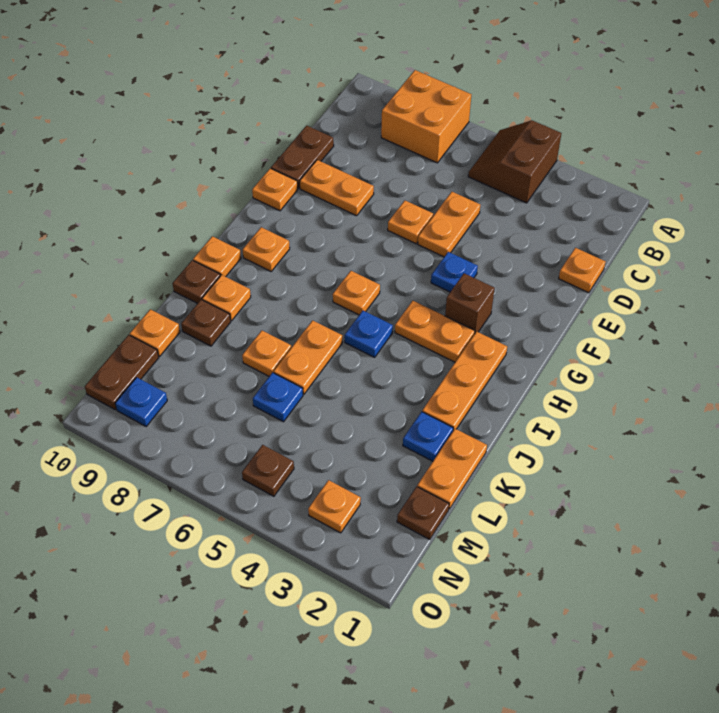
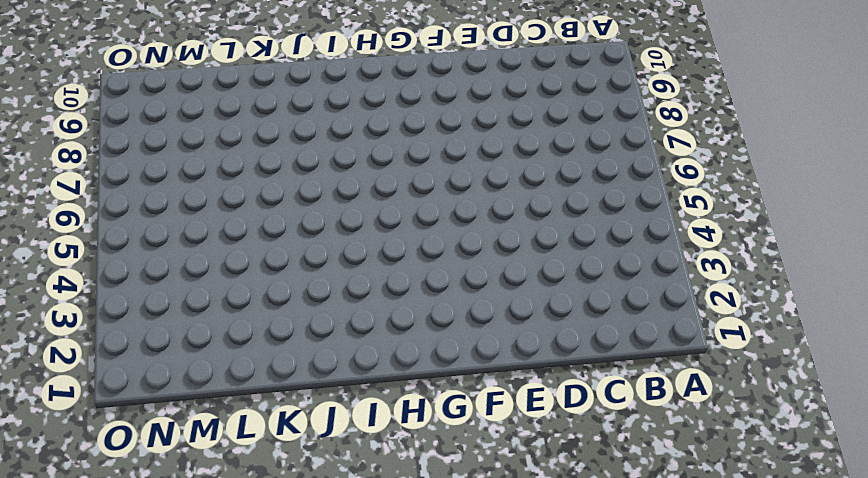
none -> brown 2x2 slope [468,120,561,203]
none -> orange 2x2 brick [381,70,471,163]
none -> orange 1x1 plate [559,248,606,293]
none -> orange 1x2 plate [418,192,480,257]

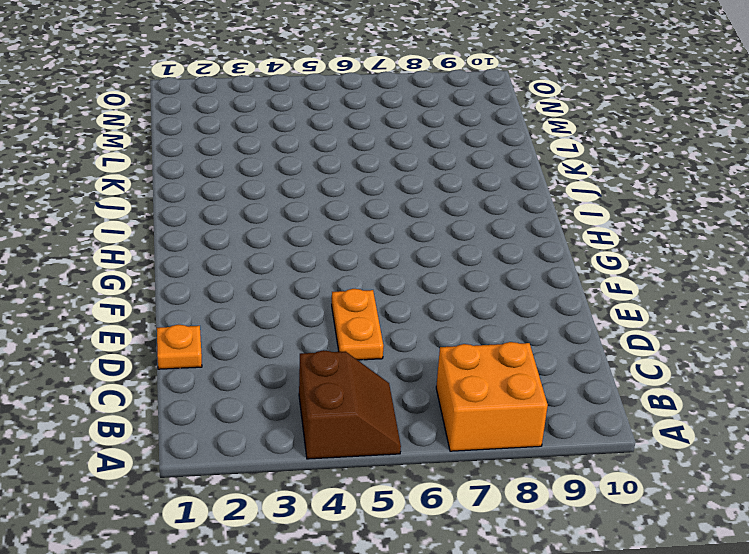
none -> brown 1x2 plate [271,125,334,188]
none -> orange 1x1 plate [388,201,433,244]
none -> orange 1x2 plate [300,160,374,216]
none -> blue 1x1 plate [431,252,478,292]

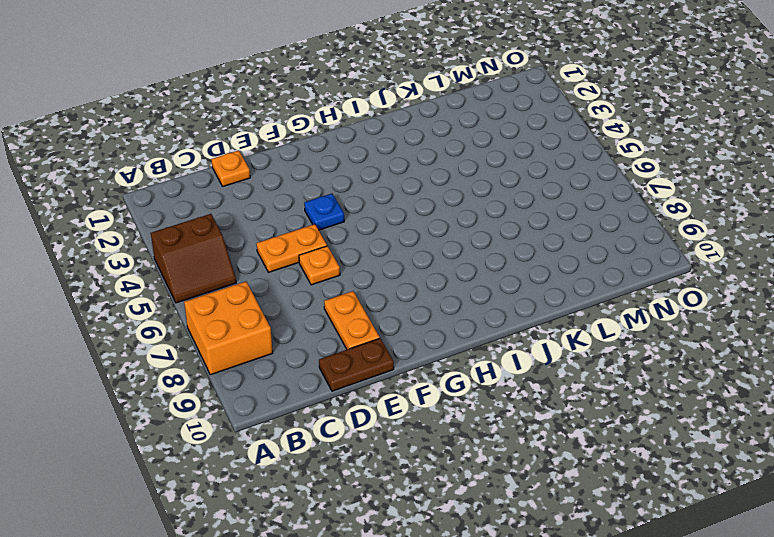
none -> orange 1x1 plate [252,168,298,211]
none -> brown 1x1 brick [445,273,495,333]
none -> orange 1x3 plate [422,331,507,431]
none -> orange 1x2 plate [395,301,475,362]

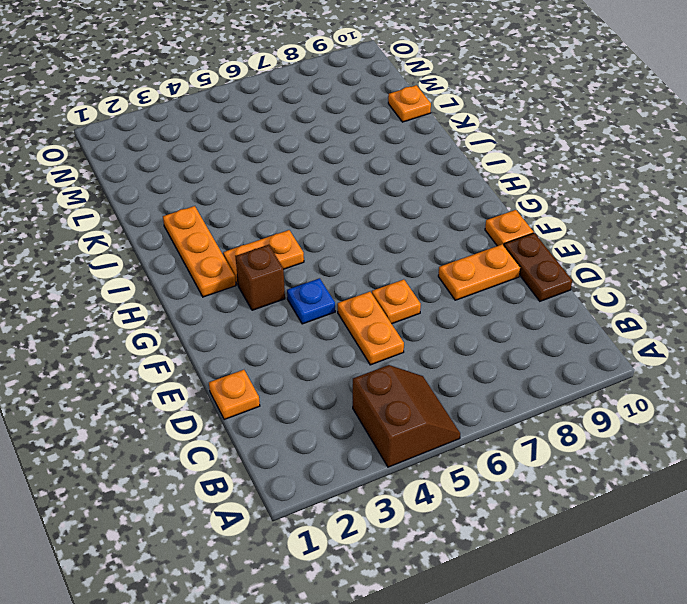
none -> orange 2x2 brick [381,70,471,163]
none -> orange 1x1 plate [333,271,380,315]
none -> orange 1x1 plate [243,227,290,271]
none -> blue 1x1 plate [345,311,393,357]

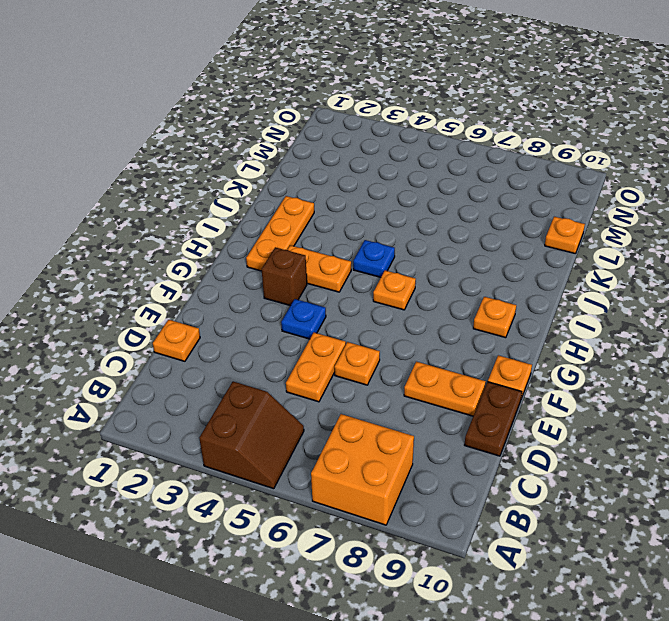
none -> orange 1x1 plate [193,236,241,277]
none -> orange 1x2 plate [273,320,342,394]
none -> orange 1x1 plate [202,275,251,321]
none -> brown 1x1 plate [172,260,220,304]

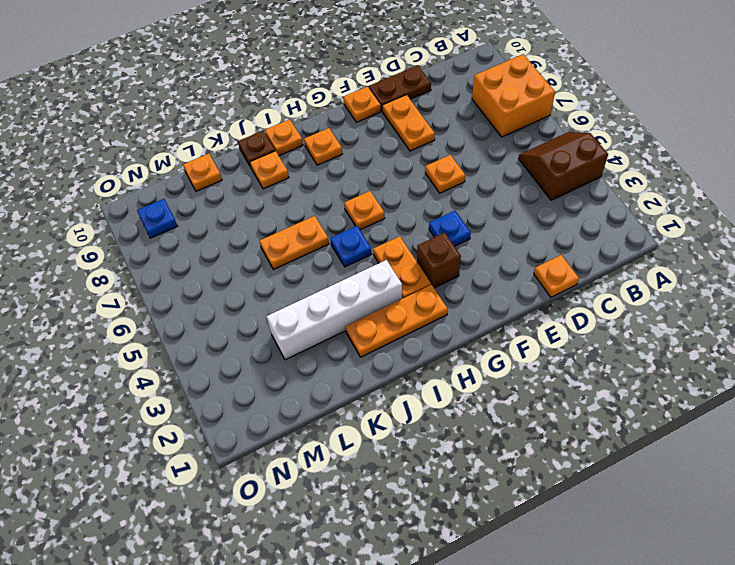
white 1x4 brick [266,260,402,360] -> none
none -> orange 1x2 plate [418,192,480,257]
none -> orange 1x2 plate [417,429,487,509]
none -> blue 1x1 plate [403,412,453,461]
none -> orange 1x1 plate [242,331,291,376]

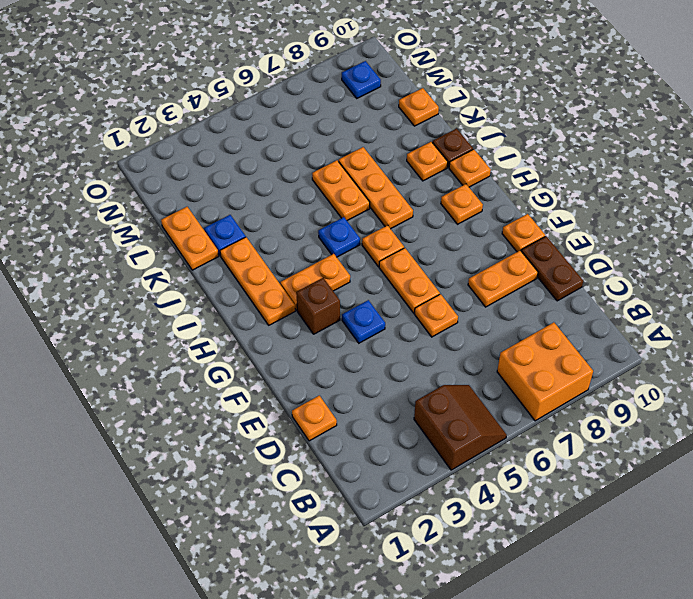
orange 1x2 plate [379,248,440,313] -> orange 1x2 plate moved to [418,192,480,257]
orange 1x3 plate [339,147,413,229] -> orange 1x1 plate [242,331,291,376]
none -> brown 1x1 plate [181,300,231,346]
none -> blue 1x1 plate [253,373,303,422]
none -> brown 1x1 plate [397,486,449,540]
none -> brown 1x2 plate [85,335,159,410]

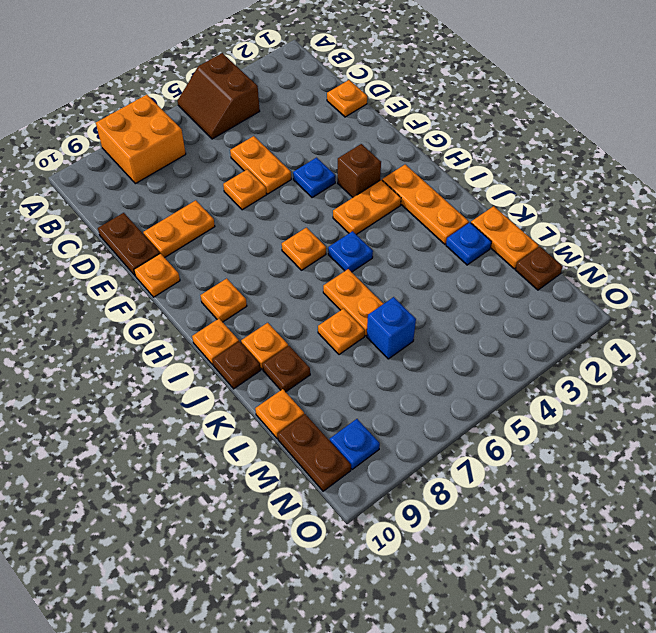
blue 1x1 brick [367,297,416,359] -> blue 1x1 plate [253,373,303,422]
none -> orange 1x1 plate [308,480,361,533]
none -> brown 1x1 plate [242,445,294,496]

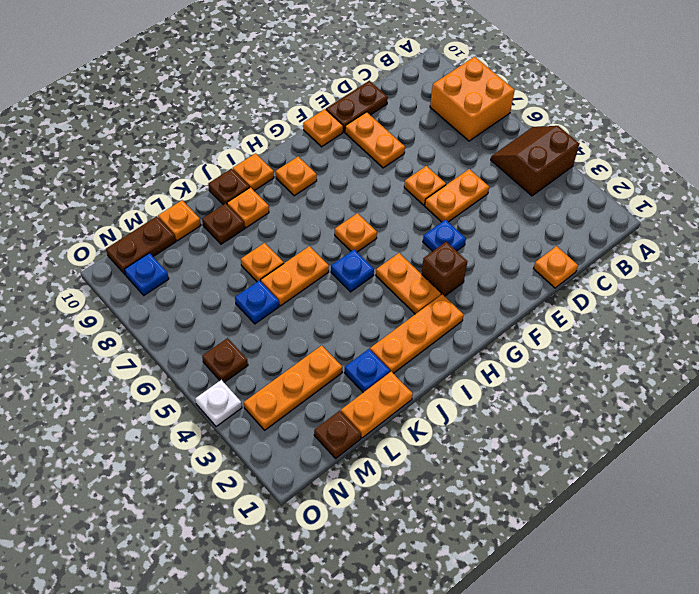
orange 1x3 plate [244,345,342,430] -> orange 1x1 plate [308,480,361,533]
white 1x1 plate [195,380,242,427] -> none

